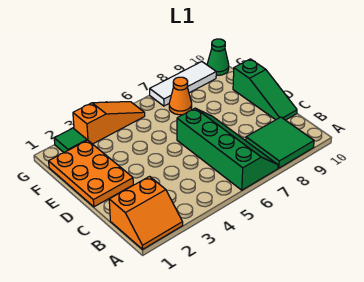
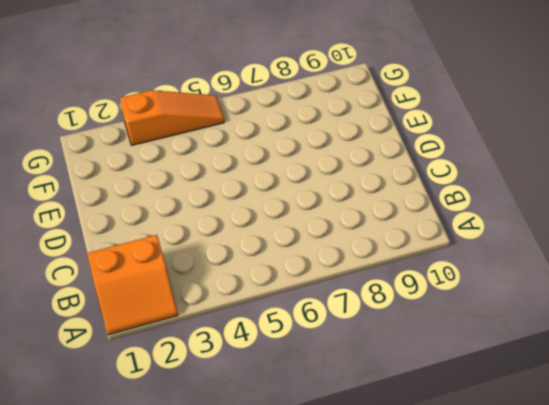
none -> green 2x4 slope [177,108,278,190]
none -> green 2x2 tile [246,117,314,168]

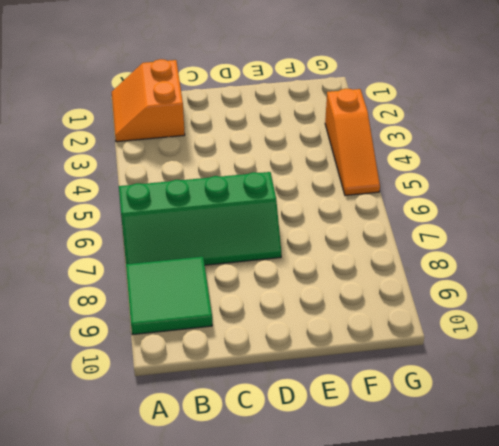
none -> green 1x3 slope [233,59,297,120]
none -> orange 2x3 plate [49,140,133,207]

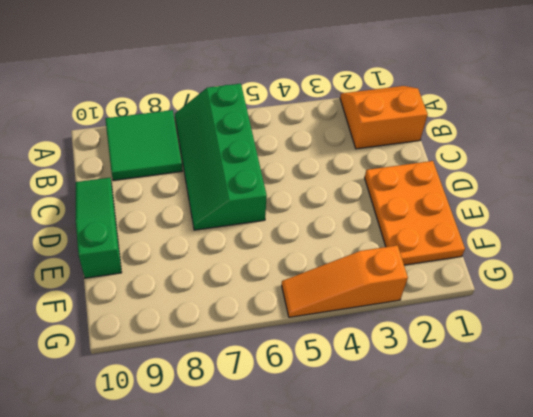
none -> orange 1x1 cone [169,77,192,115]
none -> green 1x1 tile [54,128,87,152]

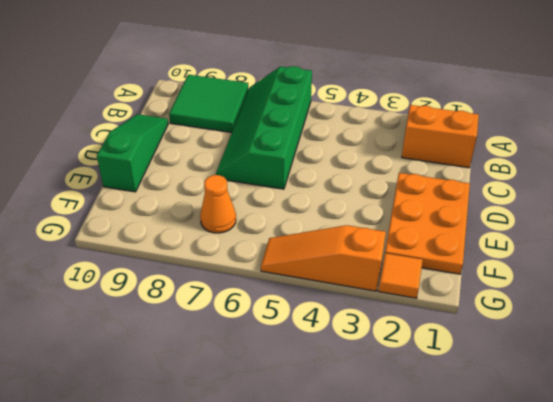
orange 1x1 tile [379,253,422,298] -> green 1x1 tile [54,128,87,152]
none -> white 1x3 tile [150,62,216,106]
none -> green 1x1 cone [207,39,229,75]

